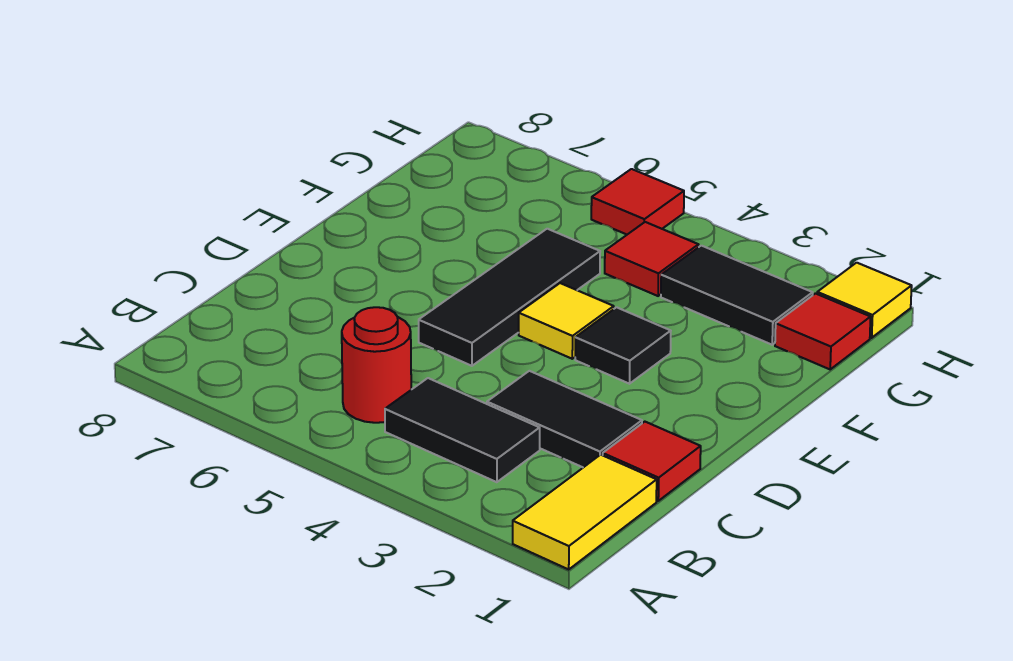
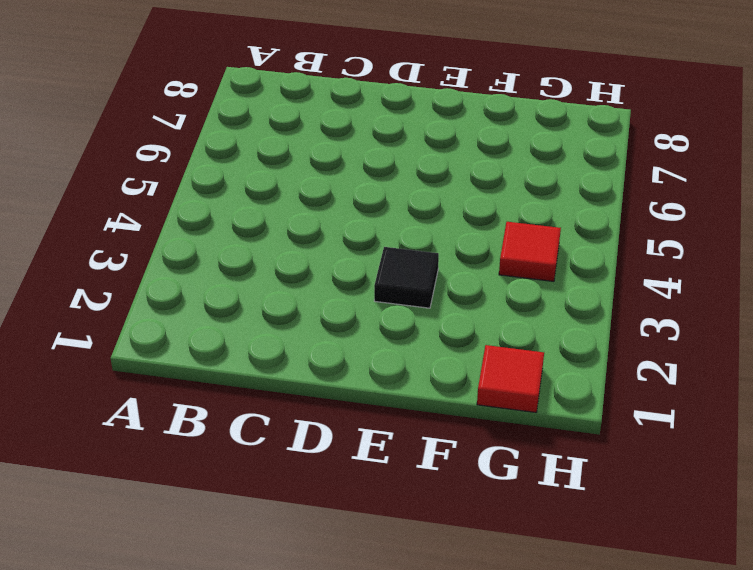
none -> yellow 1x2 tile [513,455,657,569]
none -> black 1x2 tile [385,378,540,482]
none -> red 1x1 round brick [342,307,411,423]

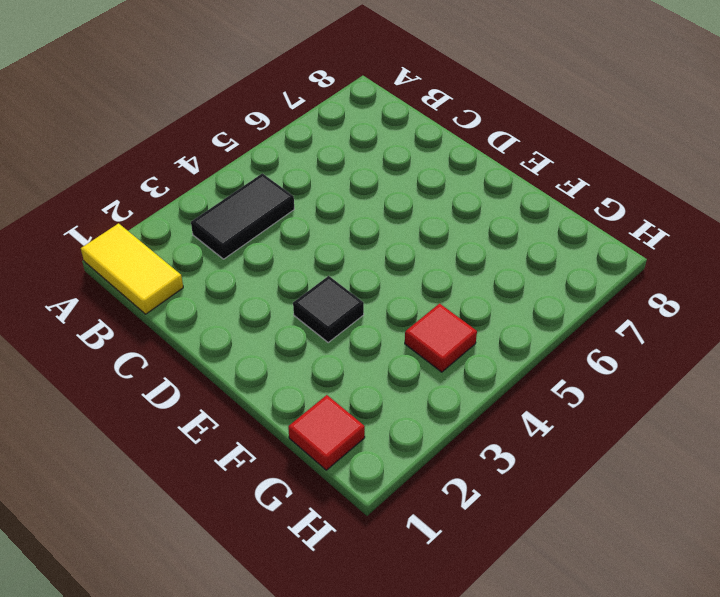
none -> red 1x1 round brick [342,307,411,423]
none -> red 1x1 tile [603,422,701,501]
none -> black 1x2 tile [487,371,642,467]

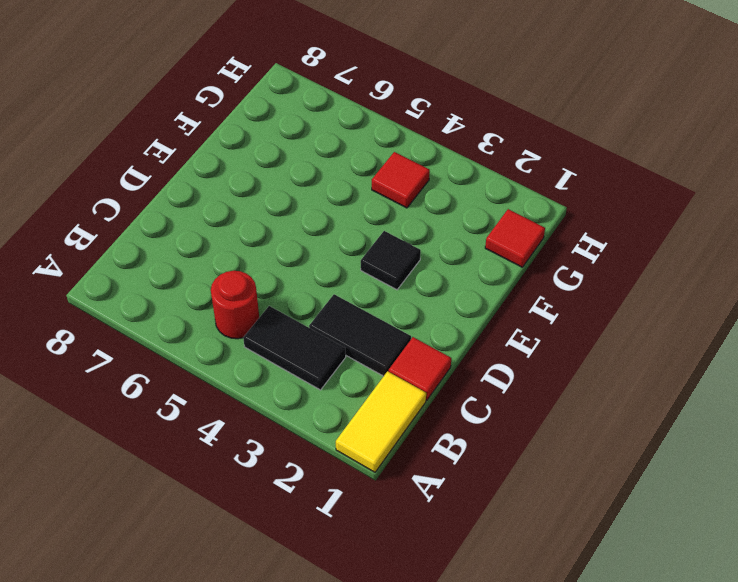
none -> black 1x3 tile [419,229,600,366]
none -> yellow 1x1 tile [519,283,614,359]
none -> black 1x2 tile [661,246,813,345]

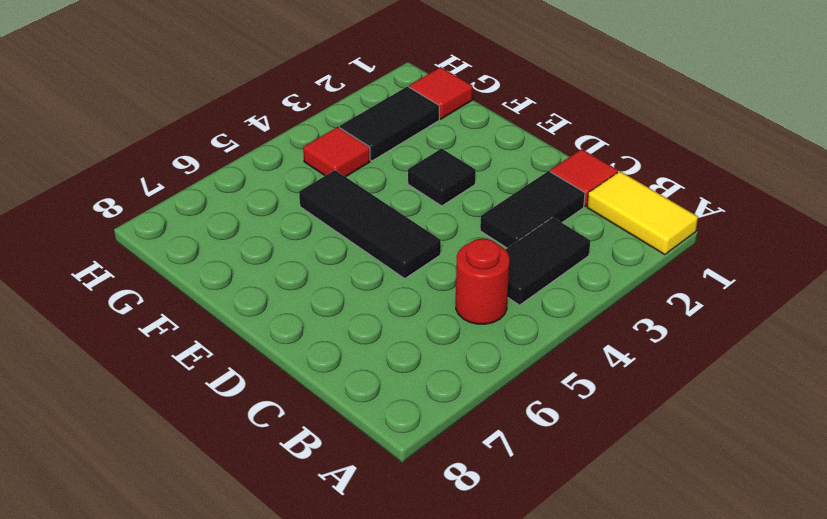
none -> yellow 1x1 tile [519,283,614,359]
none -> yellow 1x1 tile [817,263,912,338]
none -> red 1x1 tile [591,169,684,234]

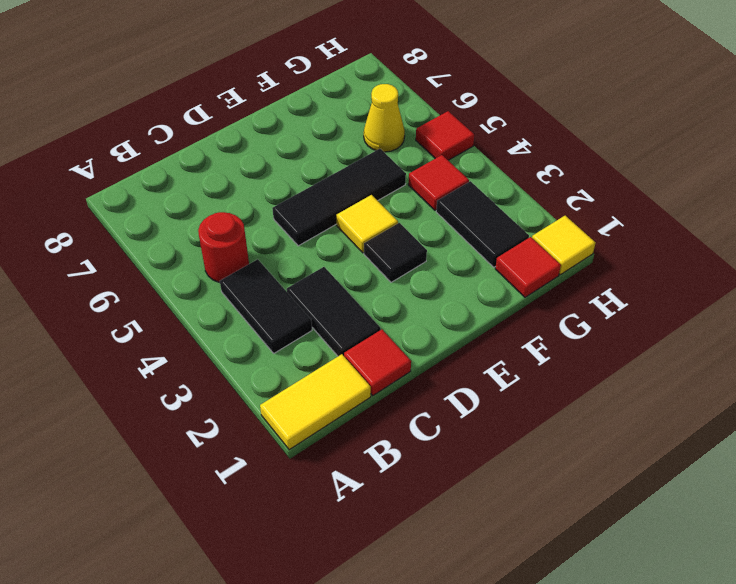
yellow 1x1 cone [364,84,405,152] -> none

